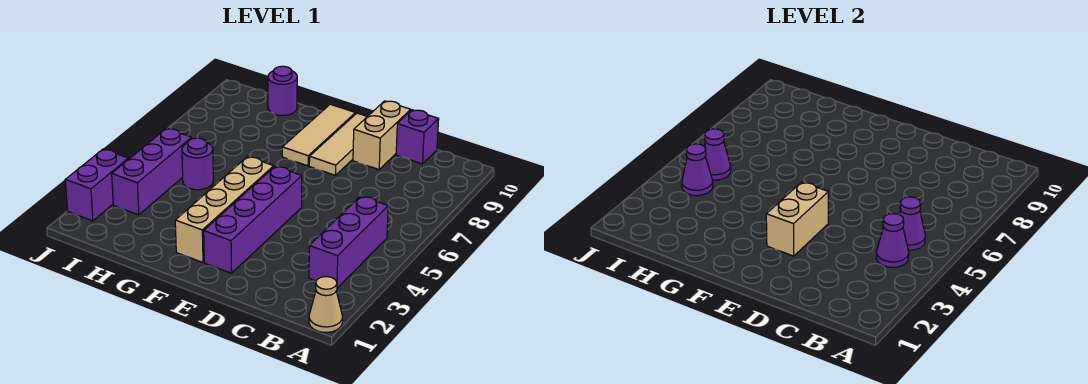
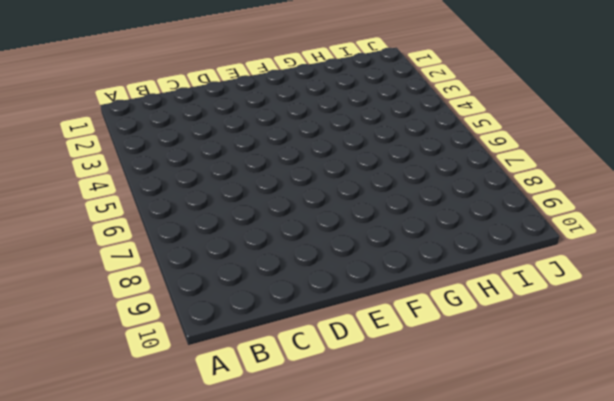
none -> tan 1x1 cone [309,277,342,332]
none -> purple 1x3 brick [309,196,388,288]
none -> purple 1x1 brick [396,110,439,164]

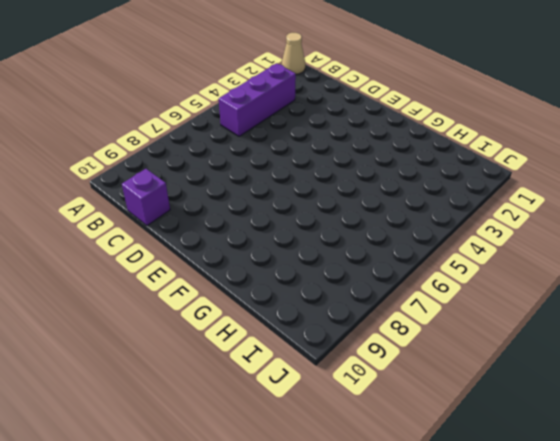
none -> tan 1x2 brick [353,101,411,170]
none -> purple 1x4 brick [204,166,302,273]
none -> tan 1x3 tile [309,113,367,175]

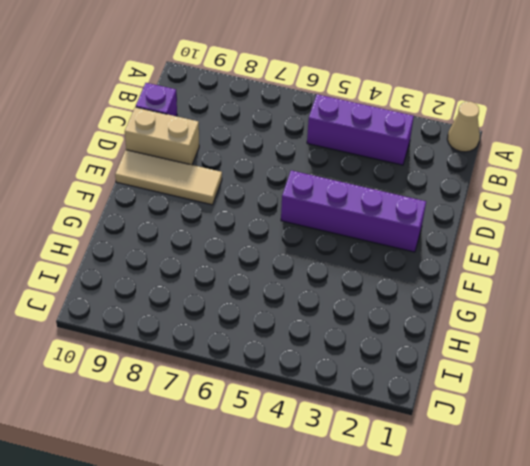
none -> tan 1x4 brick [175,157,274,262]
none -> tan 1x3 tile [282,104,356,166]
none -> purple 1x1 round brick [182,138,213,190]

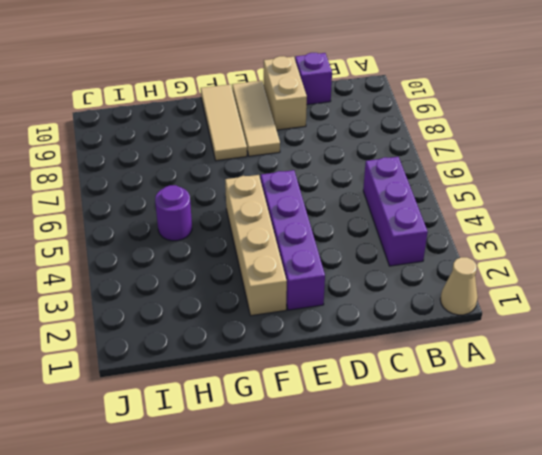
none -> purple 1x1 round brick [268,66,297,115]
none -> purple 1x3 brick [112,128,192,215]
none -> purple 1x2 brick [65,149,128,221]

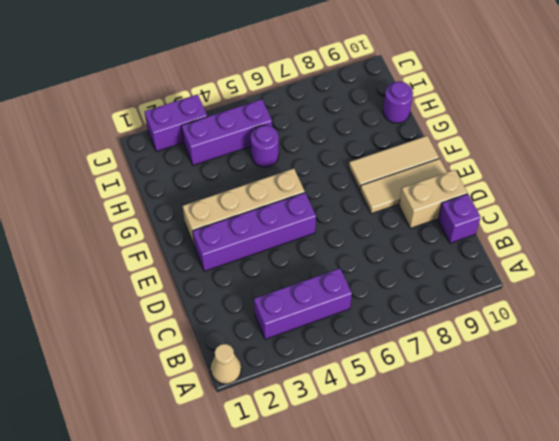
none -> purple 1x1 cone [876,214,909,267]
none -> purple 1x1 cone [899,197,925,250]
none -> tan 1x2 brick [766,182,828,256]

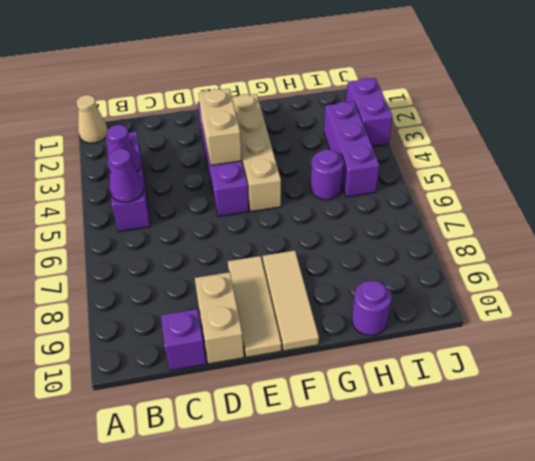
none -> purple 1x1 cone [682,144,713,196]
none -> purple 1x1 cone [704,129,731,180]

